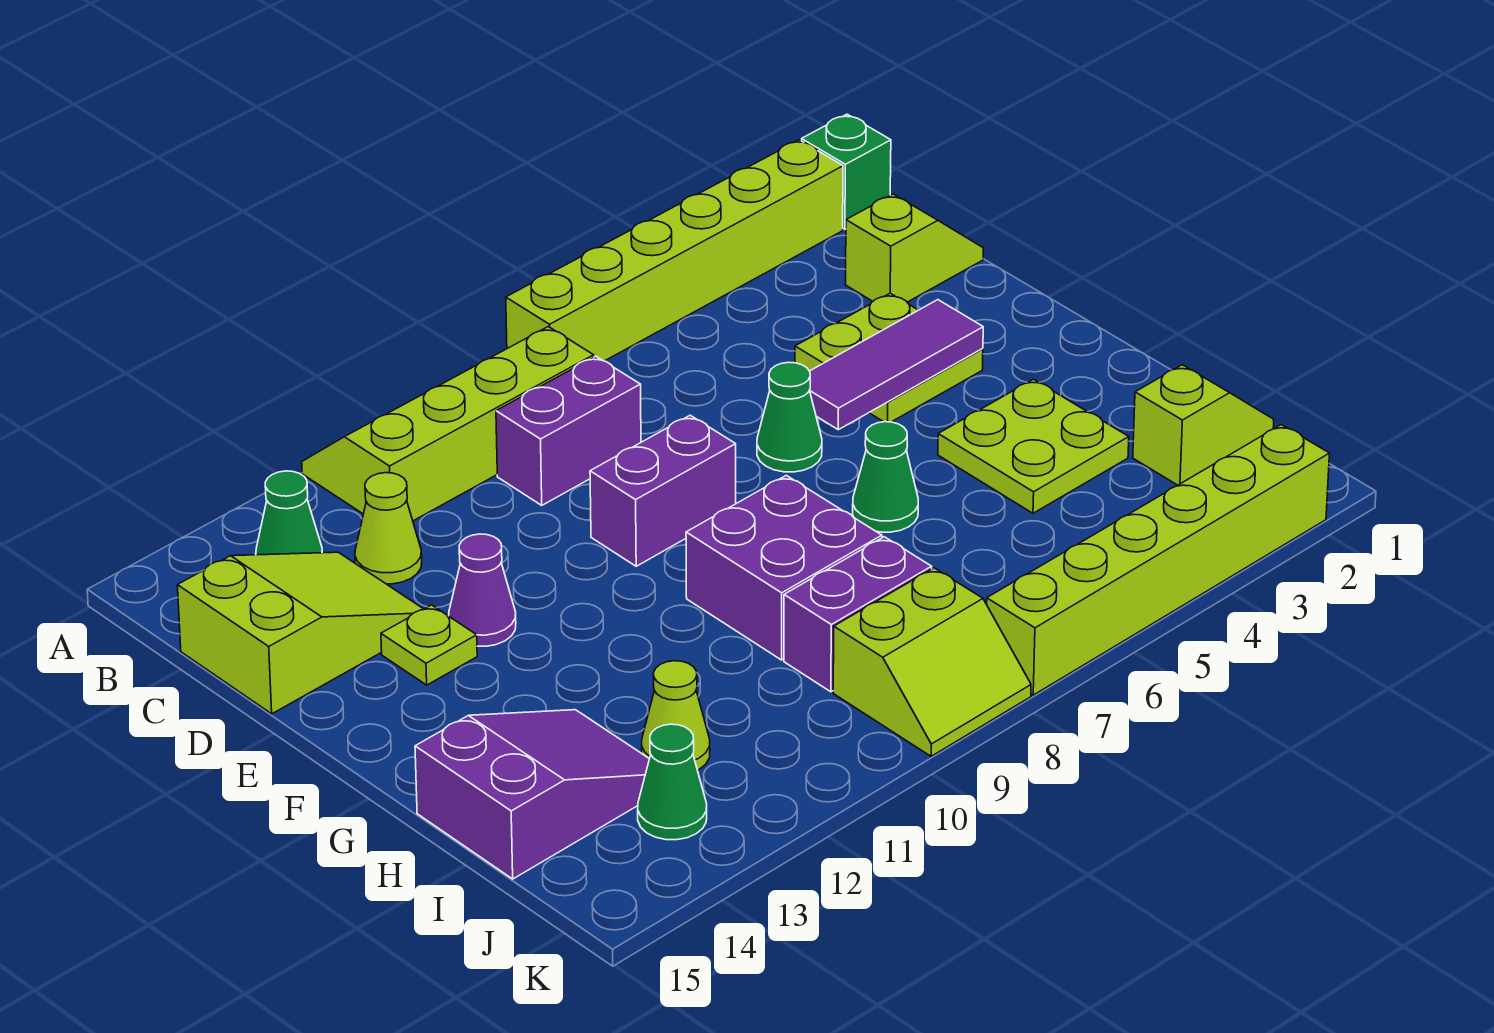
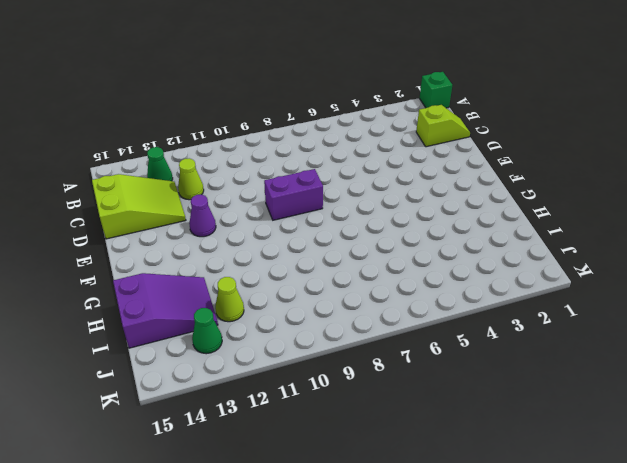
none -> lime 1x6 brick [506,140,843,361]
none -> lime 2x4 slope [302,327,594,521]
none -> purple 1x2 brick [496,356,641,505]

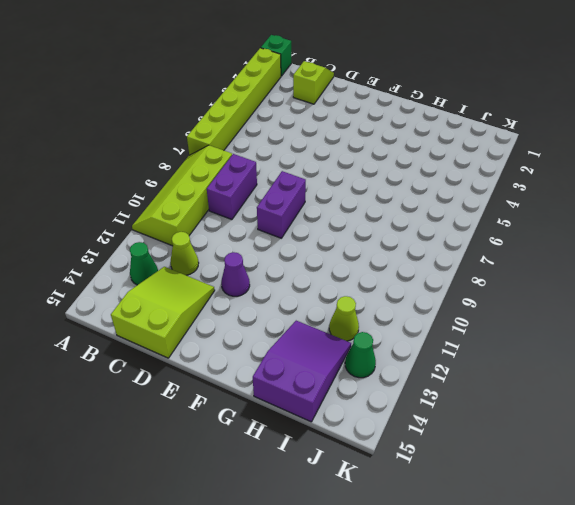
none -> lime 2x2 plate [795,293,983,422]
none -> green 1x1 cone [757,362,822,472]
none -> lime 1x1 plate [381,605,477,685]

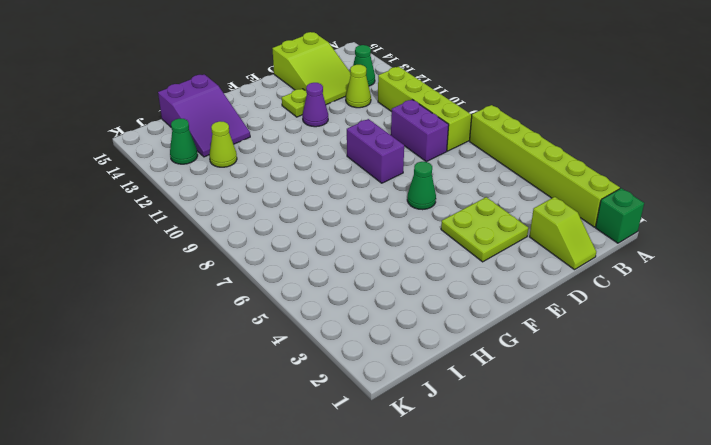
none -> lime 2x2 plate [938,379,1129,513]
none -> green 1x1 cone [853,422,918,532]
none -> purple 2x2 brick [686,475,882,660]

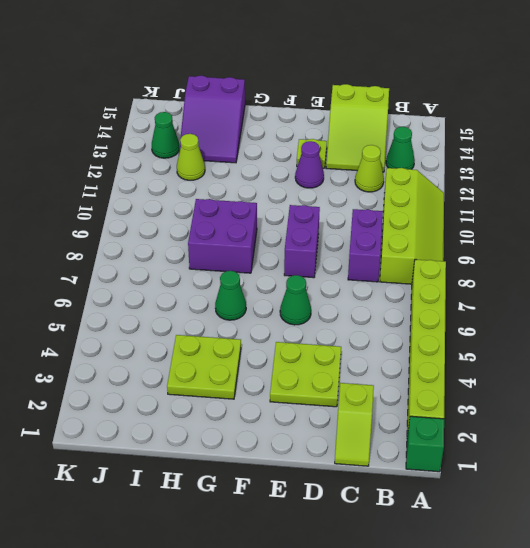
none -> lime 1x2 slope [1133,365,1274,485]
none -> purple 1x2 brick [784,537,932,692]
none -> lime 2x2 slope [833,568,1031,756]

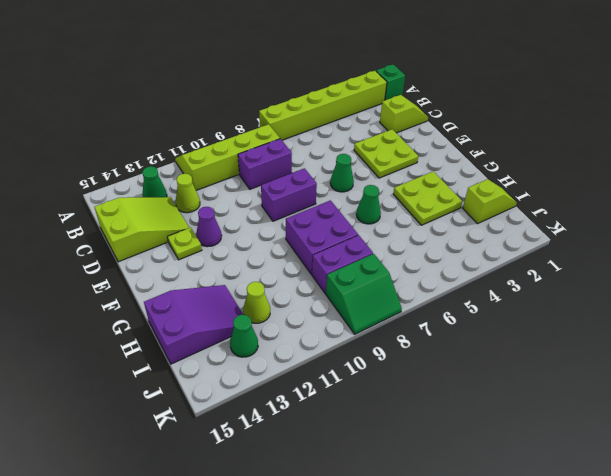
green 2x2 slope [326,254,402,334] -> lime 2x2 slope [833,568,1031,756]
none -> lime 1x6 brick [987,425,1330,695]
none -> purple 1x3 tile [810,300,983,430]

